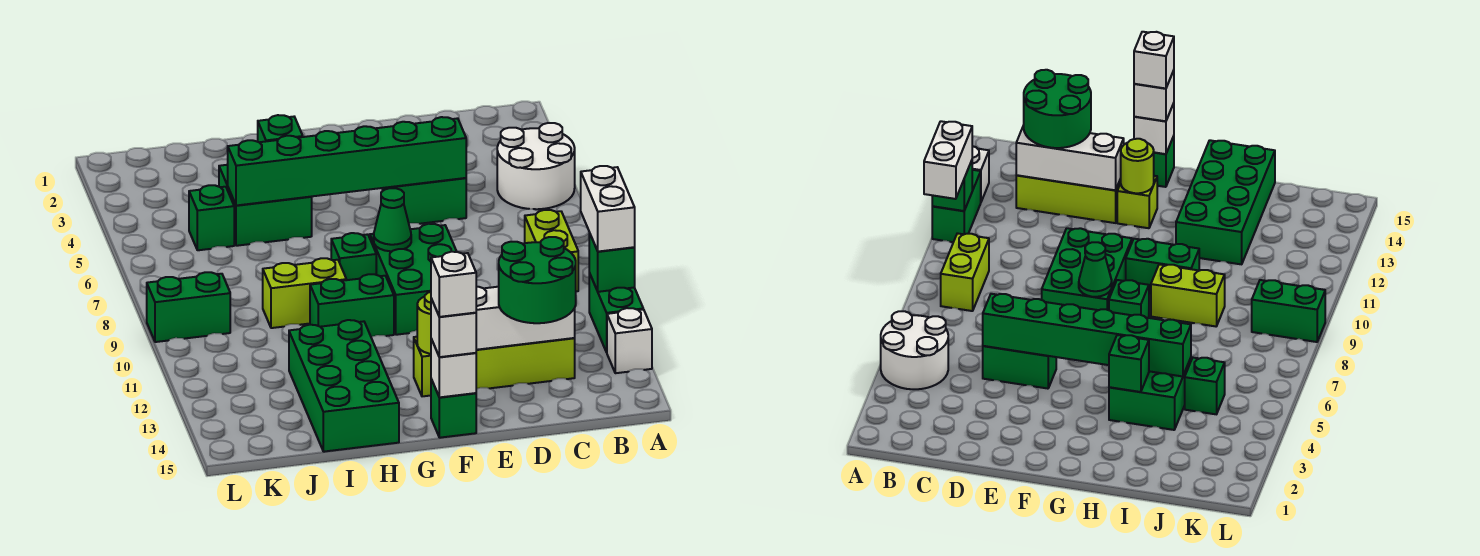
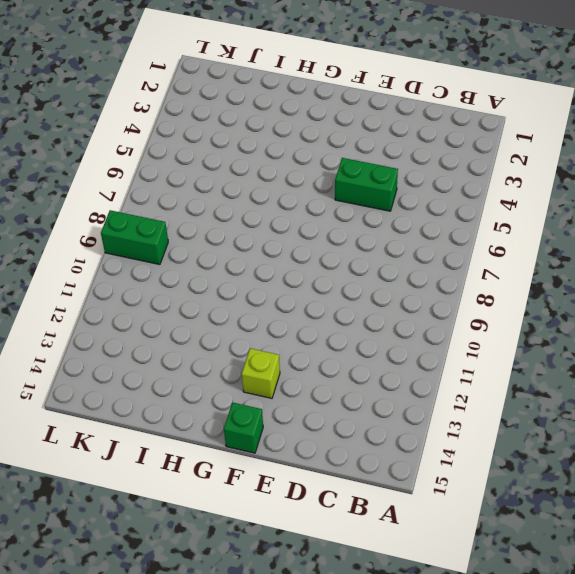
none -> white 2x2 round brick [497,123,575,209]
none -> green 1x2 brick [589,273,643,352]
none -> white 1x1 brick [607,308,652,373]

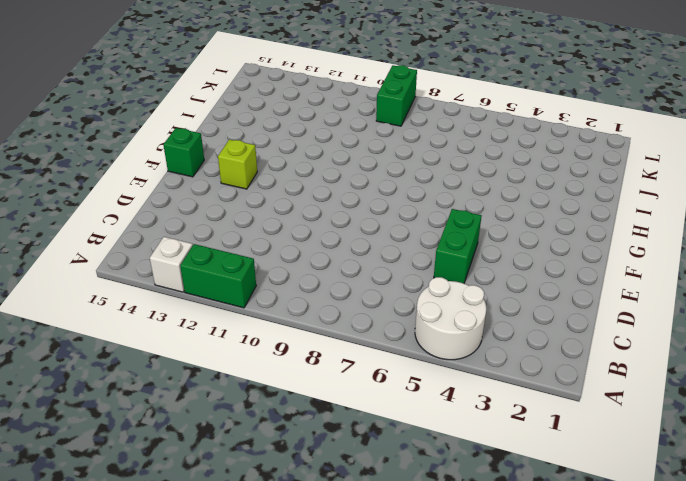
none -> lime 1x2 brick [525,210,578,291]
none -> lime 1x3 brick [476,338,575,389]
none -> green 2x3 brick [370,224,457,335]

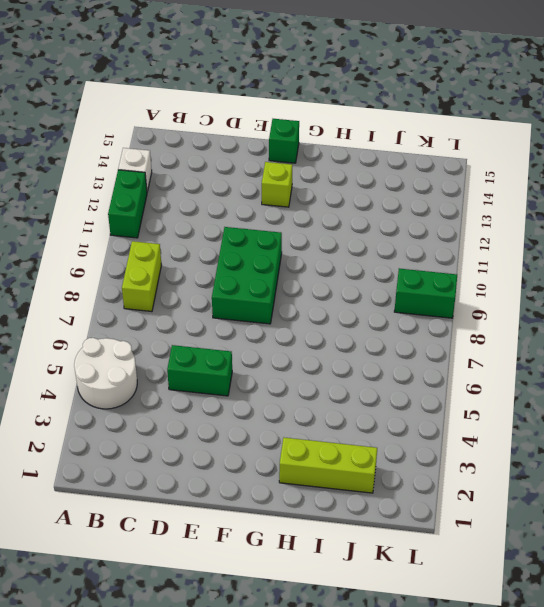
lime 1x3 brick [279,438,377,493] -> lime 1x3 brick moved to [476,338,575,389]
none -> green 1x1 brick [331,233,376,280]
none -> green 1x2 brick [310,274,394,337]
none -> green 2x2 brick [219,165,312,246]

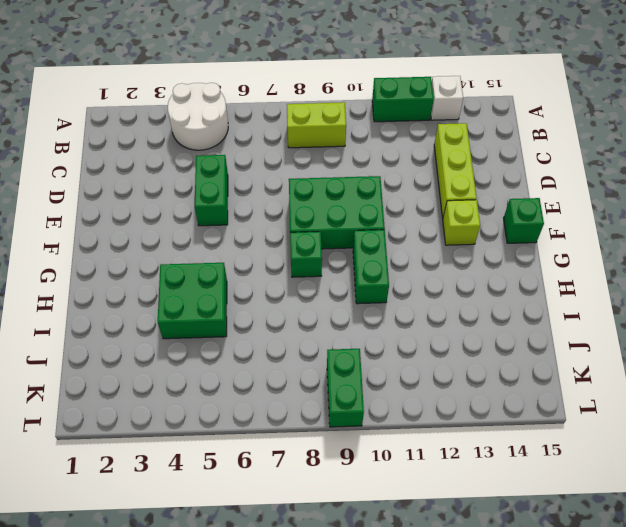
none -> lime 1x2 brick [263,258,346,328]
none -> green 2x4 brick [289,320,399,452]
none -> green 1x1 brick [189,185,234,250]

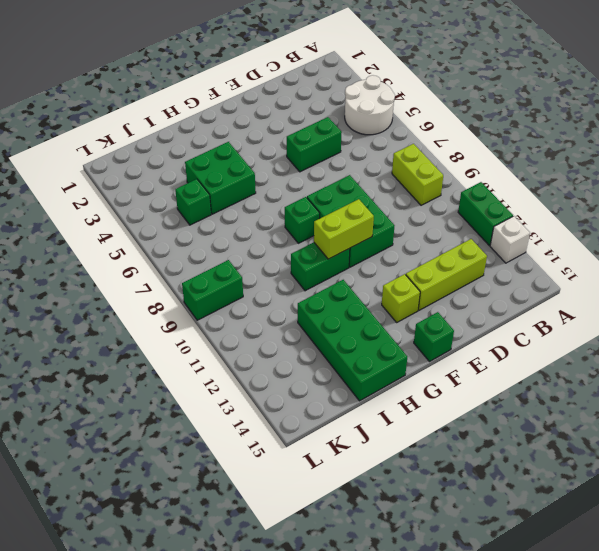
lime 1x2 brick [314,199,374,259] -> lime 1x2 brick moved to [263,258,346,328]
none -> green 1x1 brick [589,233,635,292]
none -> white 1x3 brick [476,287,575,350]
none -> green 1x6 brick [228,117,466,205]

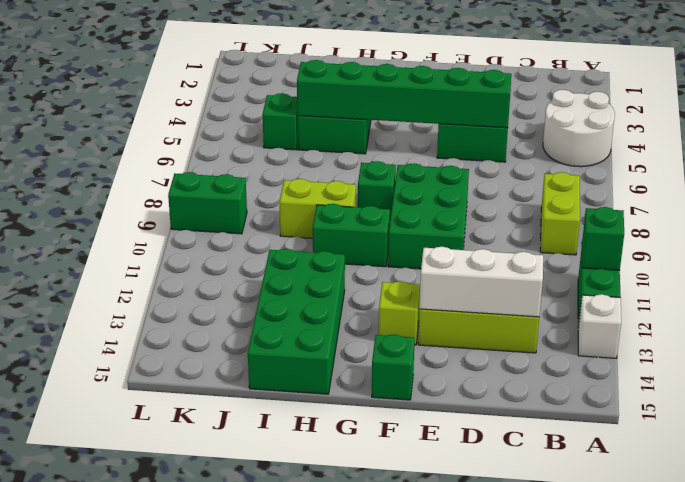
none -> green 1x1 cone [374,188,411,251]
none -> lime 1x1 round brick [417,292,431,354]
none -> white 1x1 brick [431,339,476,397]

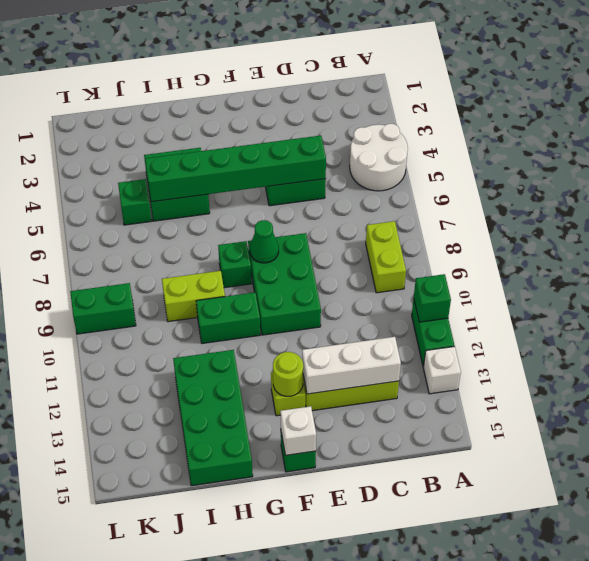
none -> green 1x1 brick [258,115,303,142]
none -> white 1x2 brick [581,166,635,252]
none -> green 2x2 round brick [499,237,576,323]

